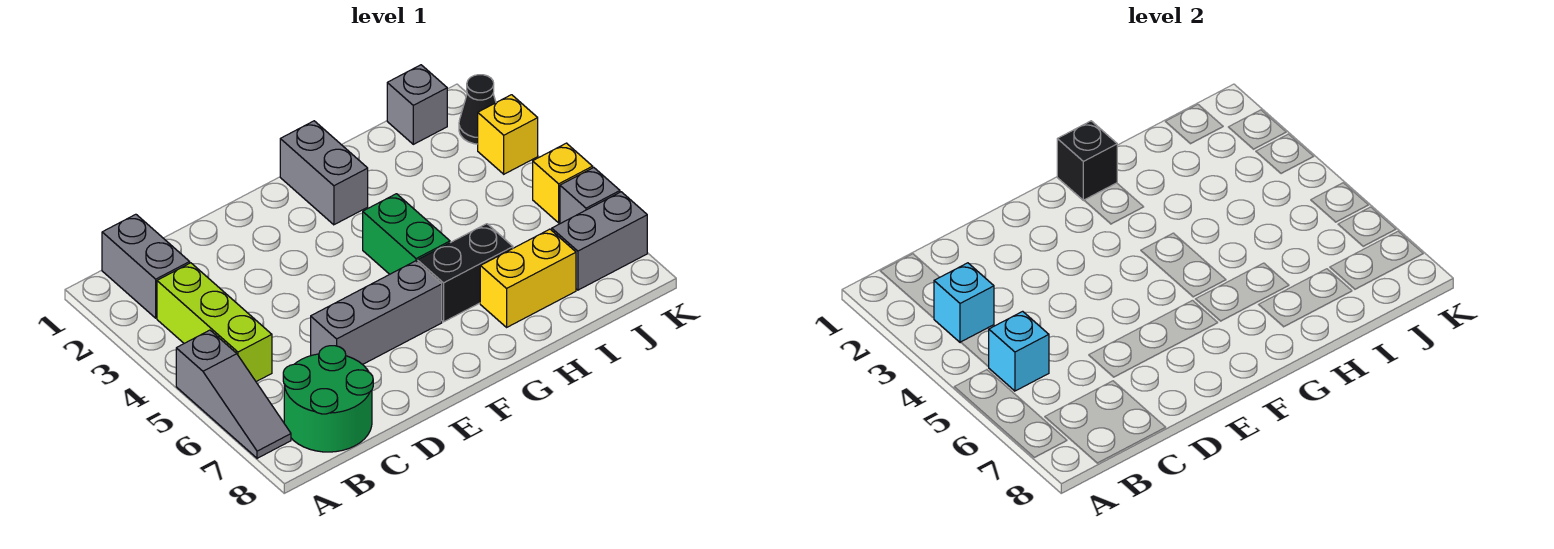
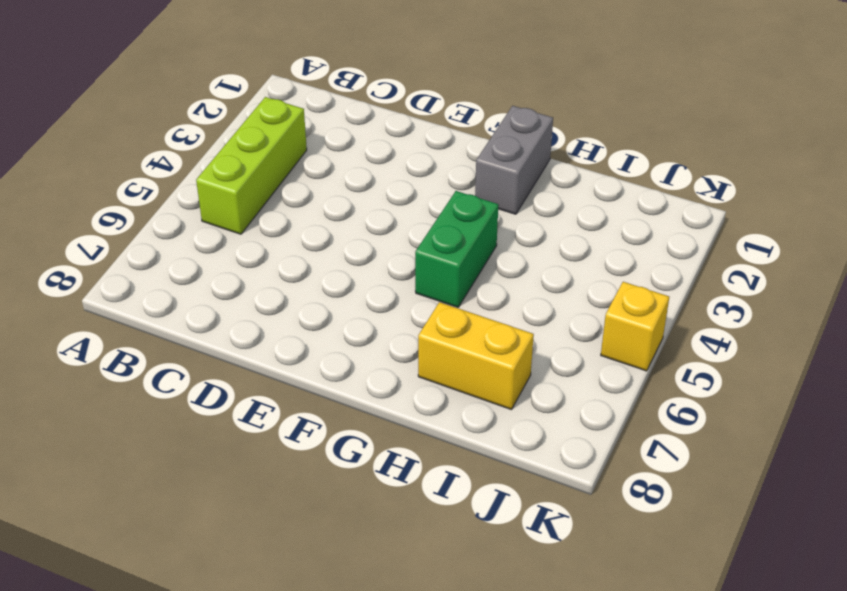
none -> grey 1x3 slope [176,330,291,458]
none -> grey 1x2 brick [102,214,190,318]
none -> green 2x2 round brick [283,346,373,452]

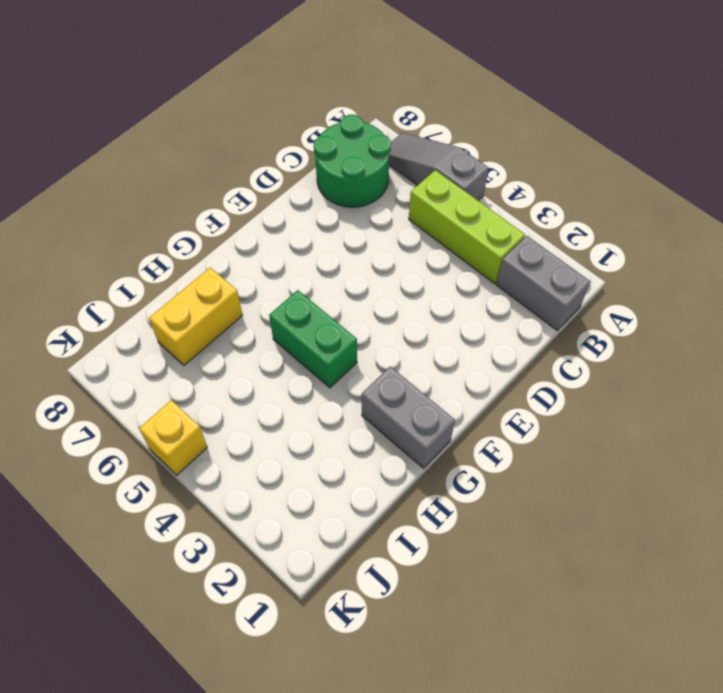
none -> grey 1x3 brick [311,261,442,365]
none -> black 1x2 brick [417,224,513,322]
none -> grey 1x1 brick [387,65,447,144]

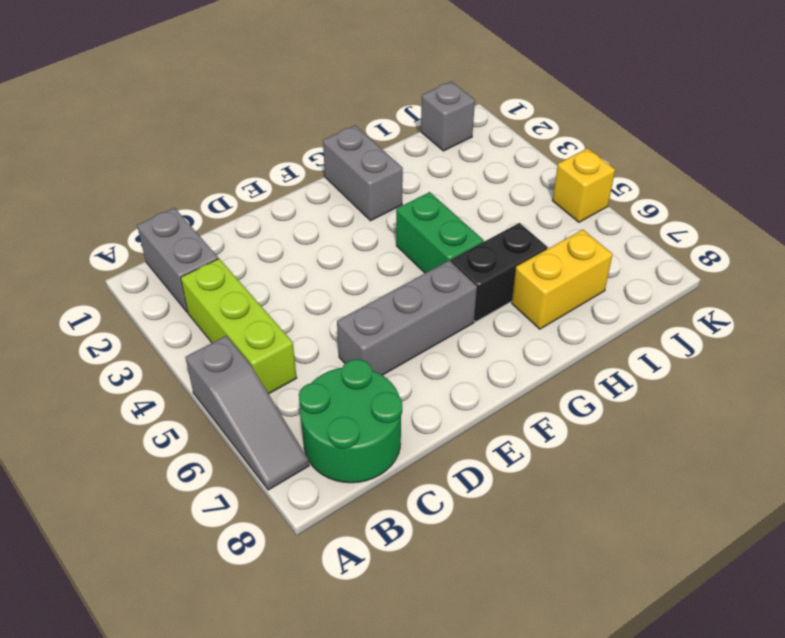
none -> grey 1x2 brick [552,192,647,290]
none -> black 1x1 cone [459,75,496,144]
none -> yellow 1x1 brick [478,95,538,174]

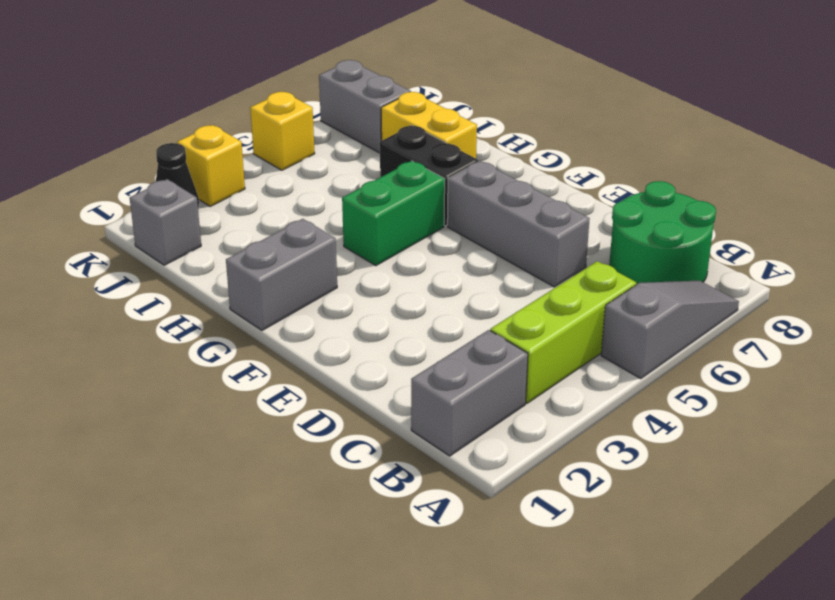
none -> grey 1x1 brick [560,168,620,224]
none -> cyan 1x1 brick [934,263,994,342]
none -> cyan 1x1 brick [989,311,1049,391]

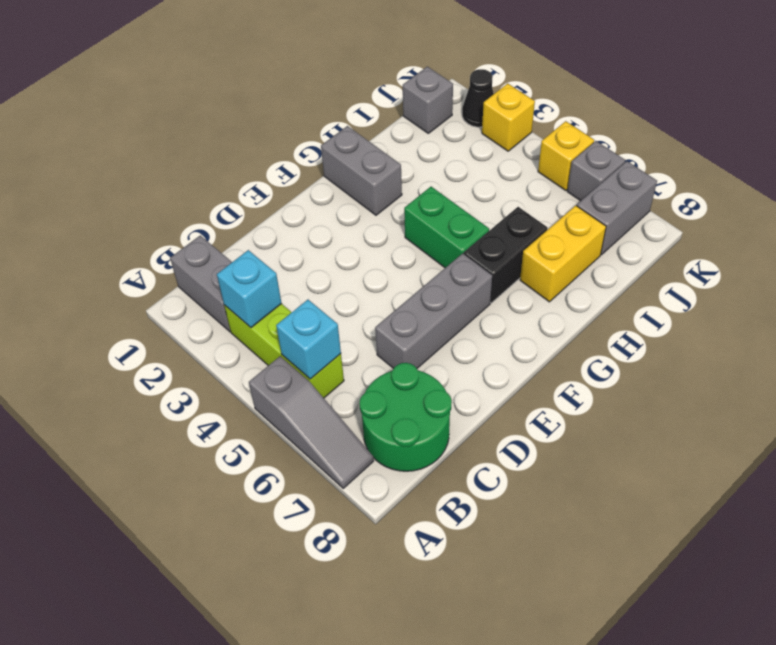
none -> black 1x1 brick [1057,121,1117,200]

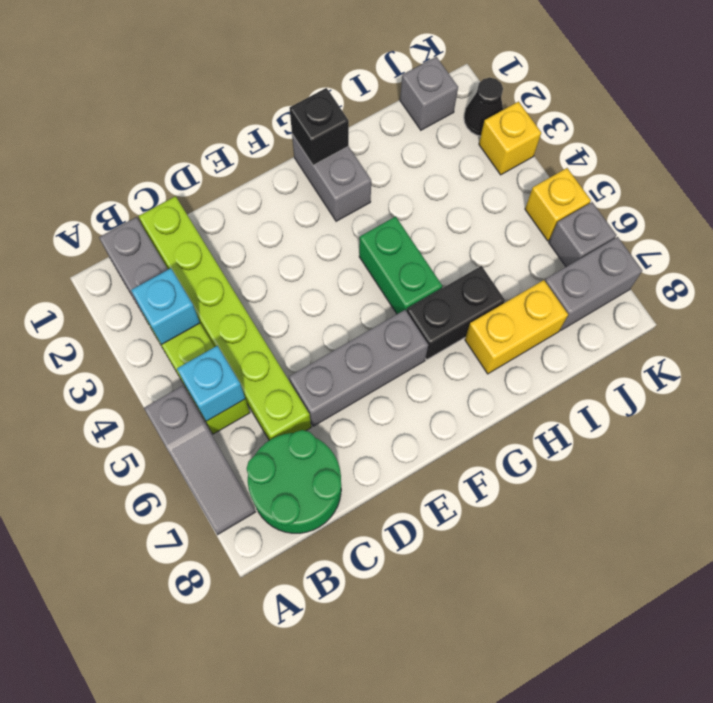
lime 1x6 brick [139,196,311,440] -> none

